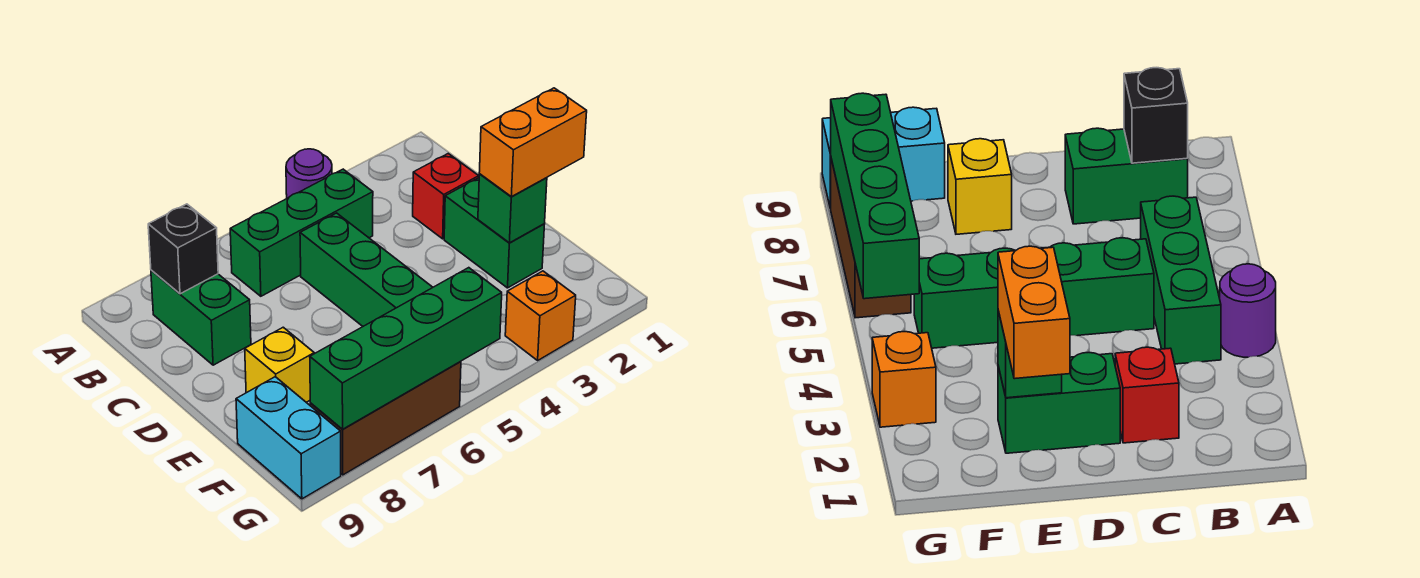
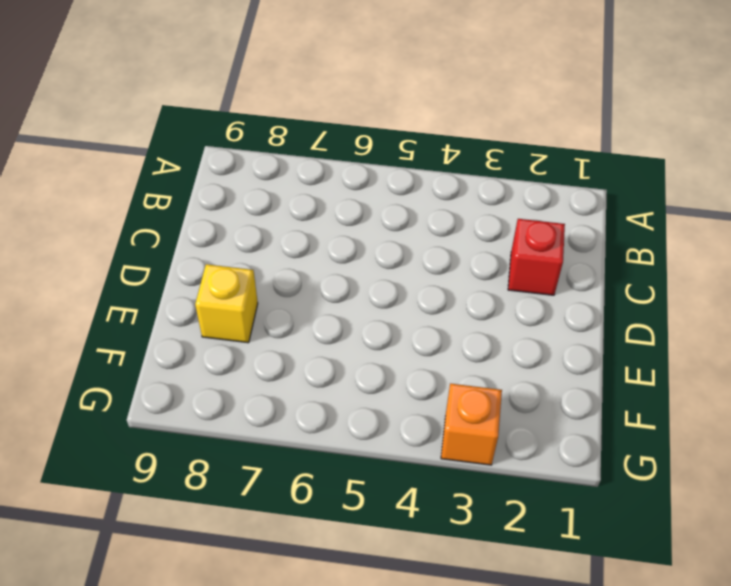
none -> purple 1x1 round brick [286,149,332,198]
none -> green 1x3 brick [230,169,373,296]
none -> green 1x2 brick [151,270,251,365]

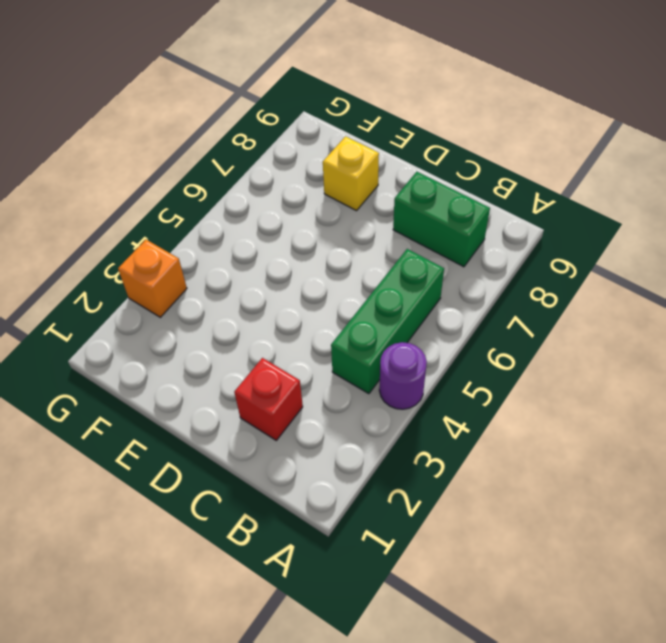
none -> green 1x4 brick [300,213,433,326]
none -> green 1x2 brick [444,178,545,288]
none -> cyan 1x2 brick [236,377,341,499]

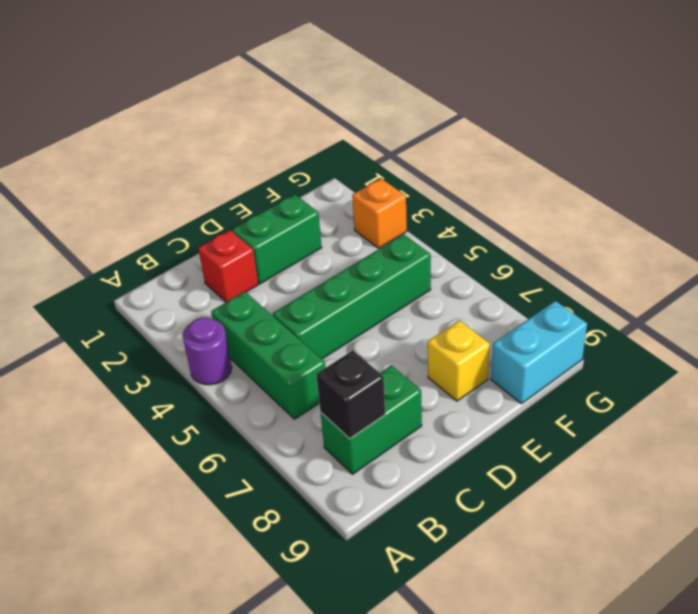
none -> brown 1x3 brick [310,361,461,475]
none -> green 1x1 brick [478,174,547,243]
none -> green 1x4 brick [310,268,502,429]

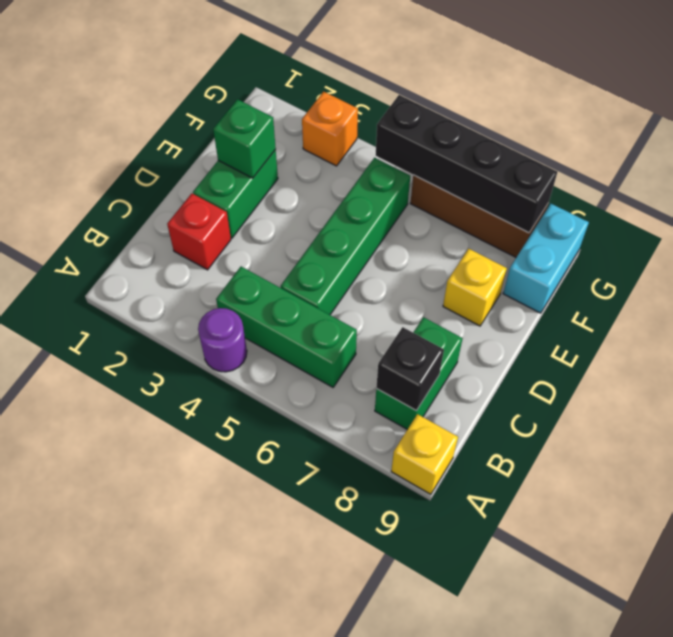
yellow 1x1 brick [391,414,458,494] -> none
black 1x4 brick [376,95,557,233] -> green 1x4 brick [310,268,502,429]
none -> orange 1x2 brick [479,88,587,197]

